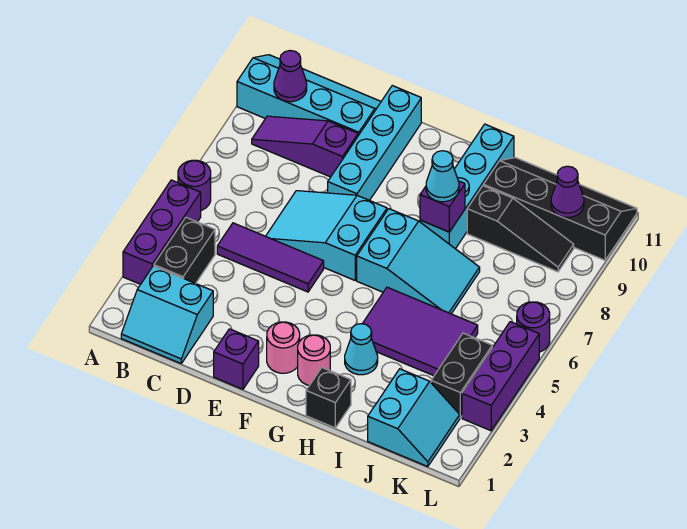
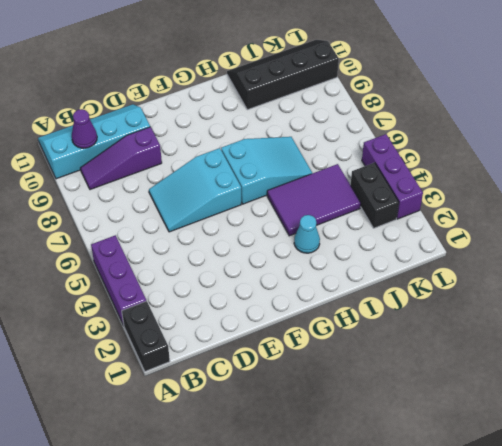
black 1x2 brick [122,301,170,371] -> black 1x2 brick moved to [154,217,215,284]
none -> purple 1x1 round brick [178,160,211,211]
none -> cyan 2x2 slope [121,266,213,363]
none -> purple 1x3 tile [217,223,324,292]

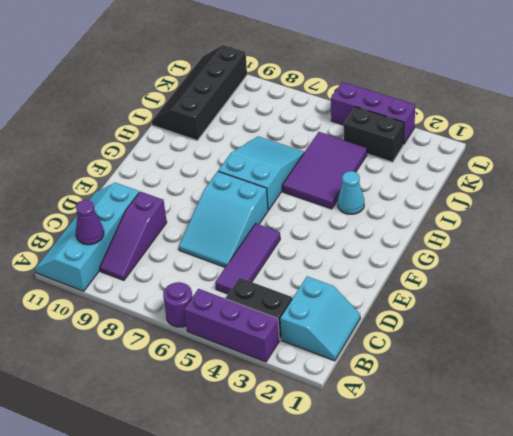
none -> purple 1x1 brick [214,329,259,389]
none -> cyan 1x4 brick [328,86,421,200]
none -> pink 1x1 round brick [267,322,300,373]

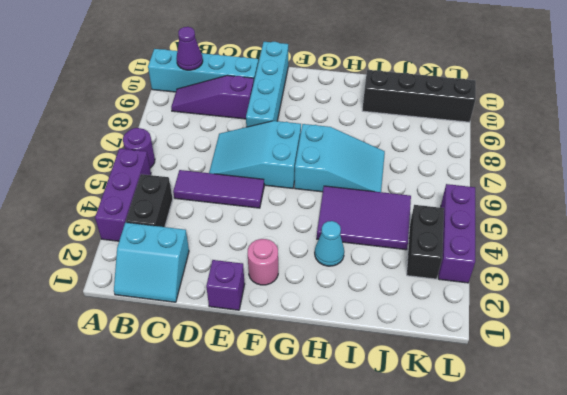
none -> pink 1x1 round brick [298,335,330,386]
none -> black 1x1 brick [306,368,351,428]
none -> cyan 1x4 brick [420,124,514,249]

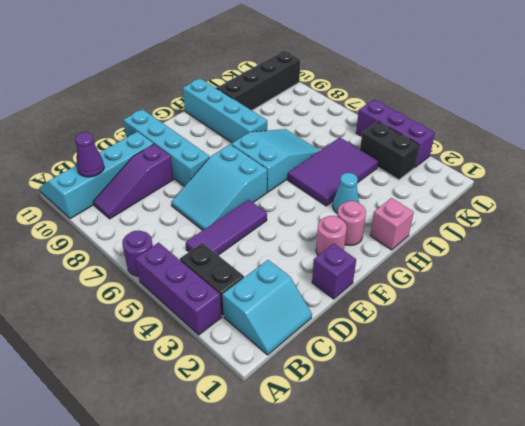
pink 1x1 brick [370,198,414,250] -> black 1x1 brick [306,368,351,428]
none -> black 1x3 slope [467,186,574,272]
none -> cyan 2x2 slope [368,369,460,467]
none -> purple 1x1 round brick [517,302,550,352]

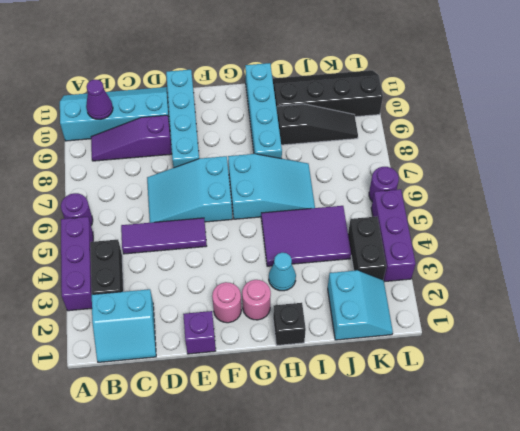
none -> purple 1x1 brick [420,181,465,232]
none -> purple 1x1 cone [551,166,584,217]
none -> cyan 1x1 cone [426,151,459,202]

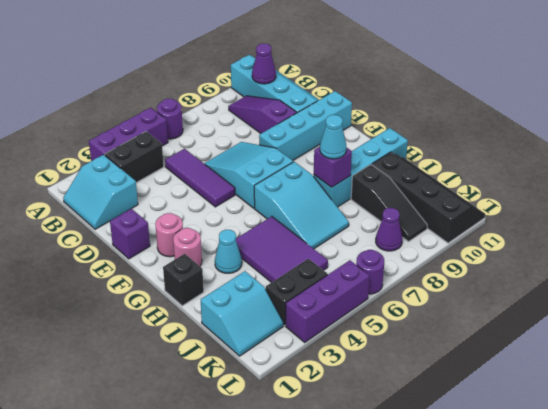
purple 1x1 cone [376,208,402,251] -> purple 1x1 cone moved to [551,166,584,217]

